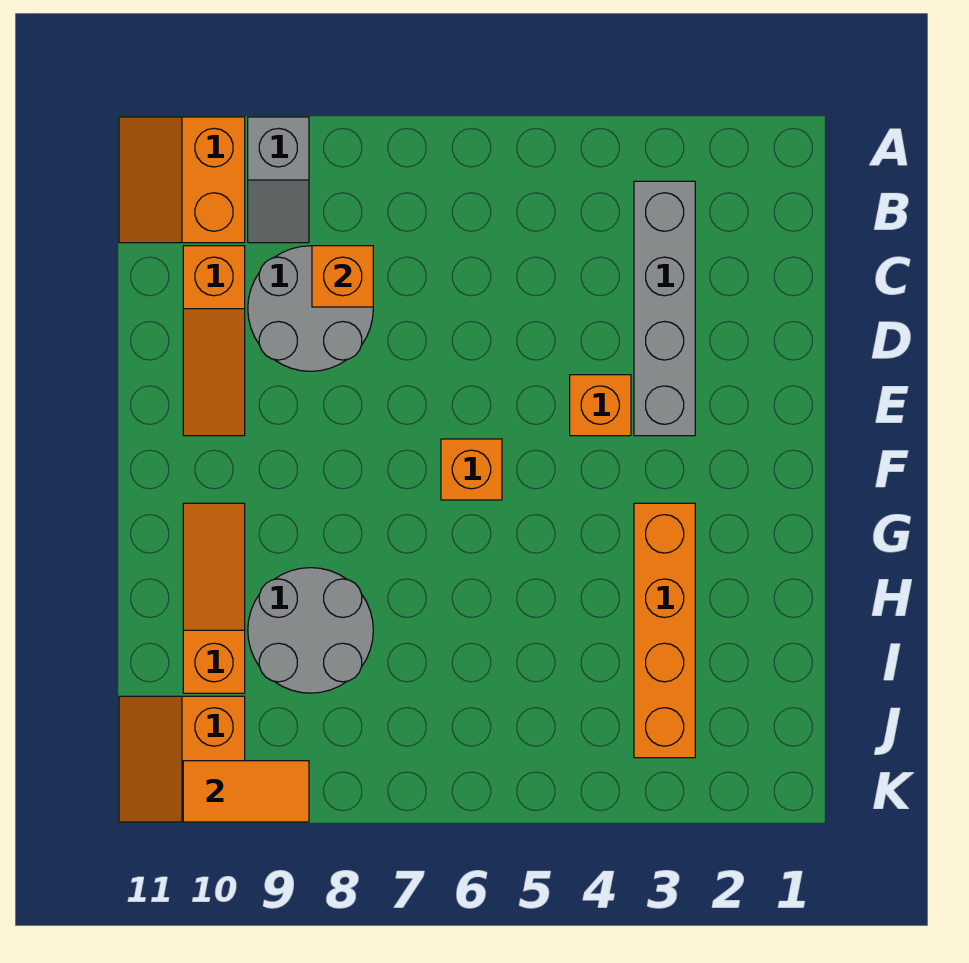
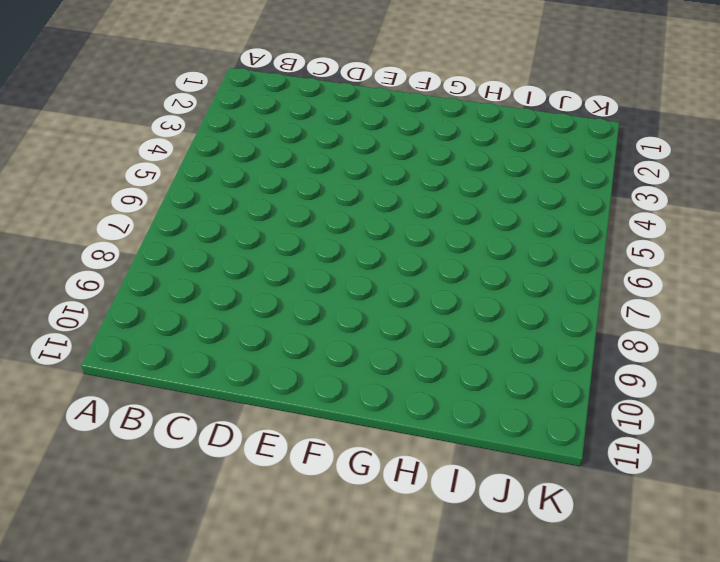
none -> grey 1x2 slope [248,117,309,243]
none -> orange 2x2 slope [119,117,245,243]
none -> grey 1x4 brick [634,181,695,436]

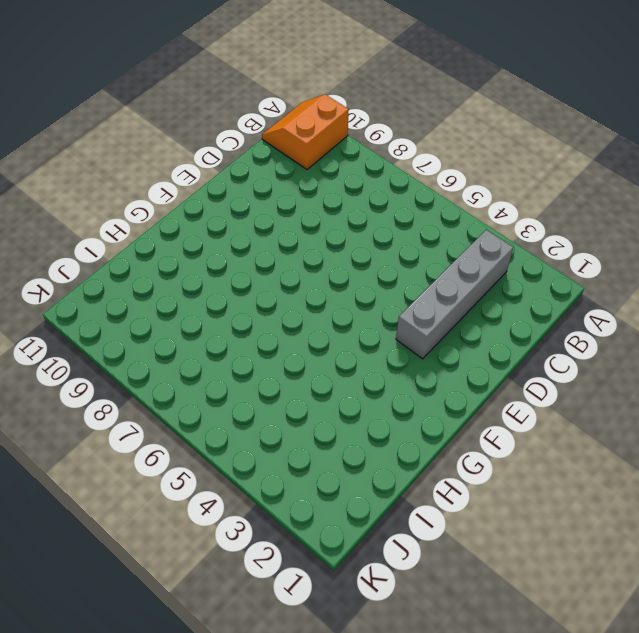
none -> grey 1x2 slope [248,117,309,243]
none -> grey 2x2 round brick [248,246,373,371]
none -> orange 1x3 slope [183,246,245,436]

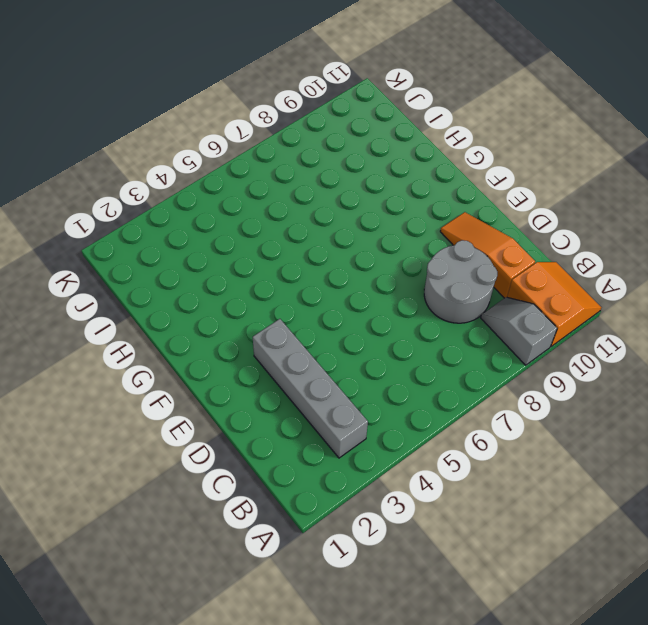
none -> orange 1x1 brick [570,375,631,436]
none -> orange 1x1 brick [441,439,502,500]
none -> orange 1x4 brick [634,503,695,758]

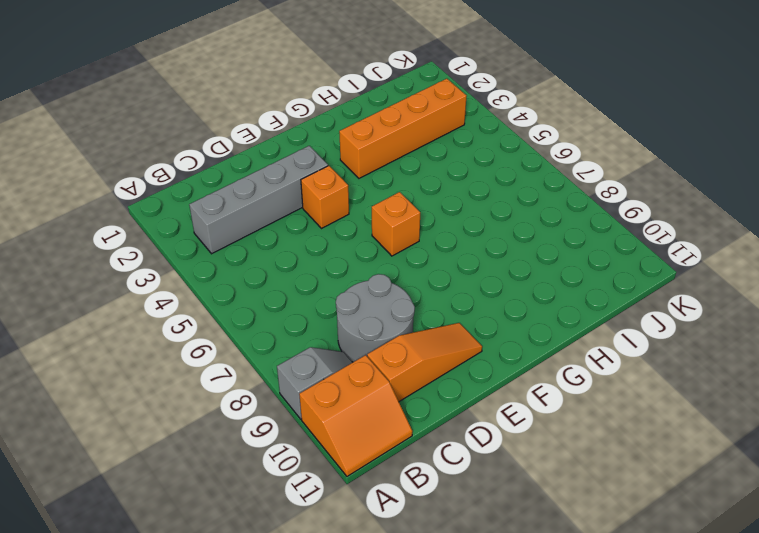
none -> orange 1x3 slope [183,503,245,693]
none -> grey 2x2 round brick [248,568,373,693]
none -> orange 2x2 slope [119,696,245,822]

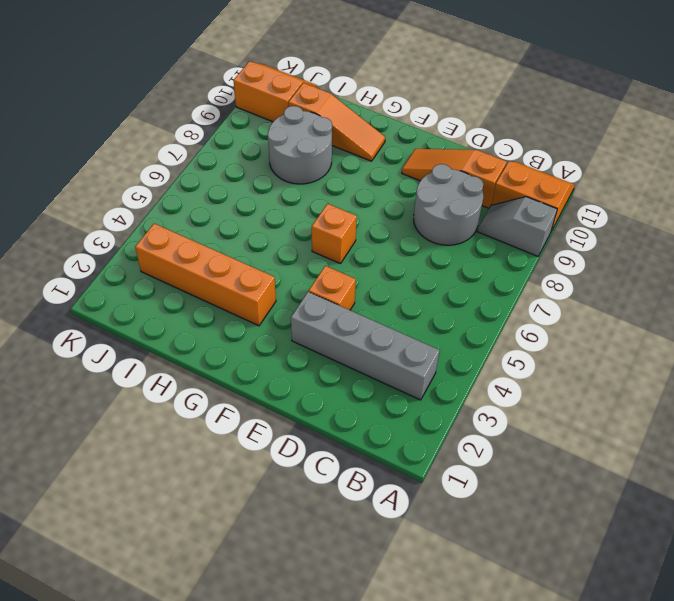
none -> orange 1x1 brick [312,246,373,307]
none -> orange 1x2 tile [183,761,309,822]

